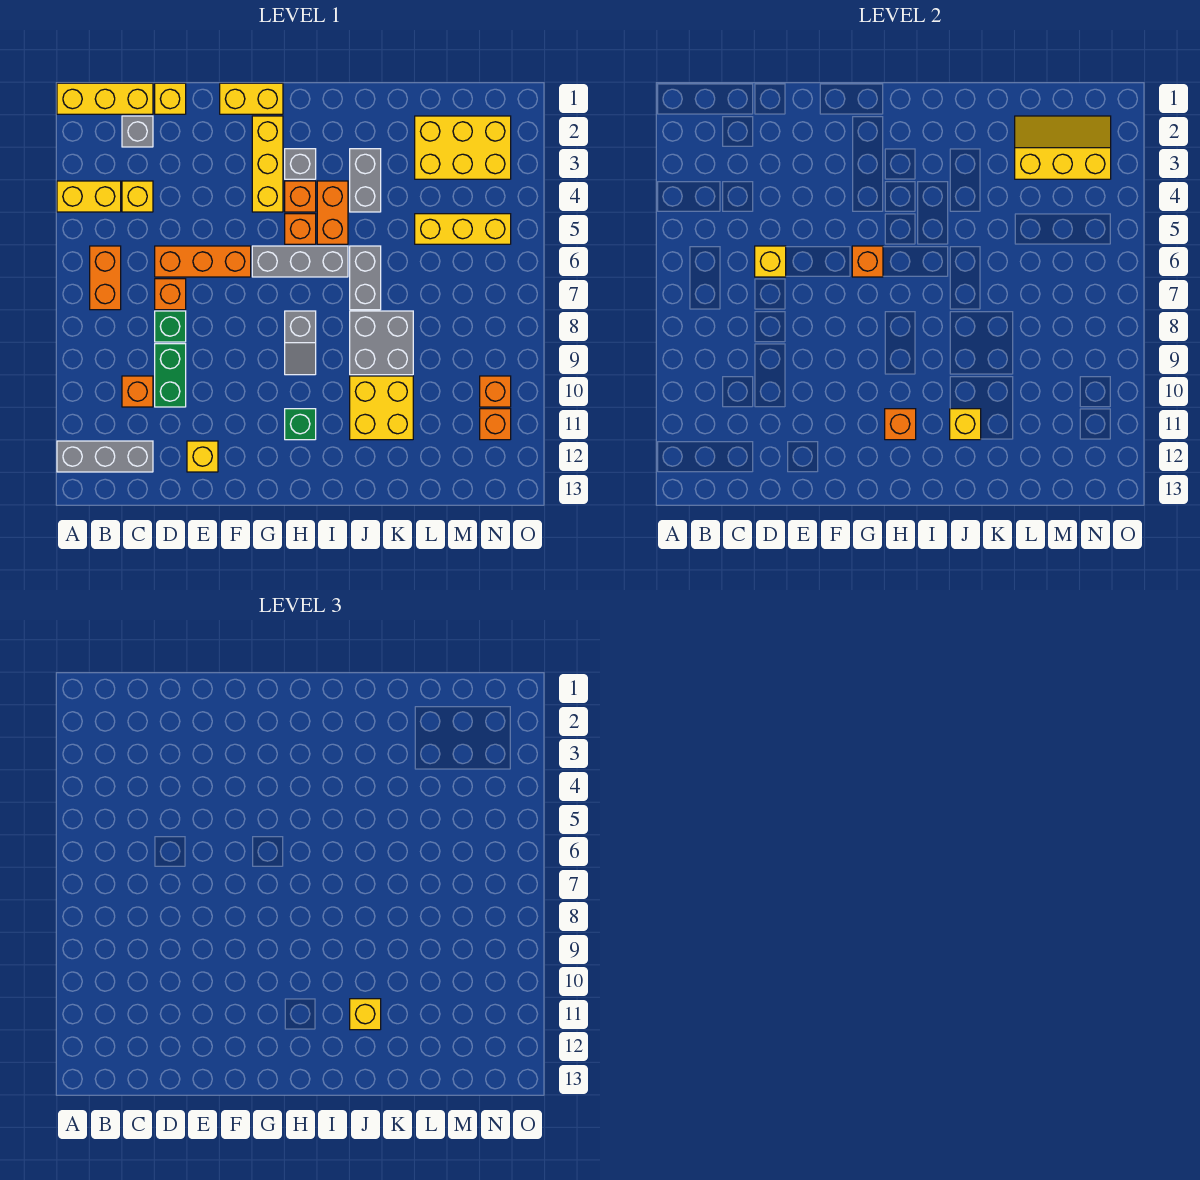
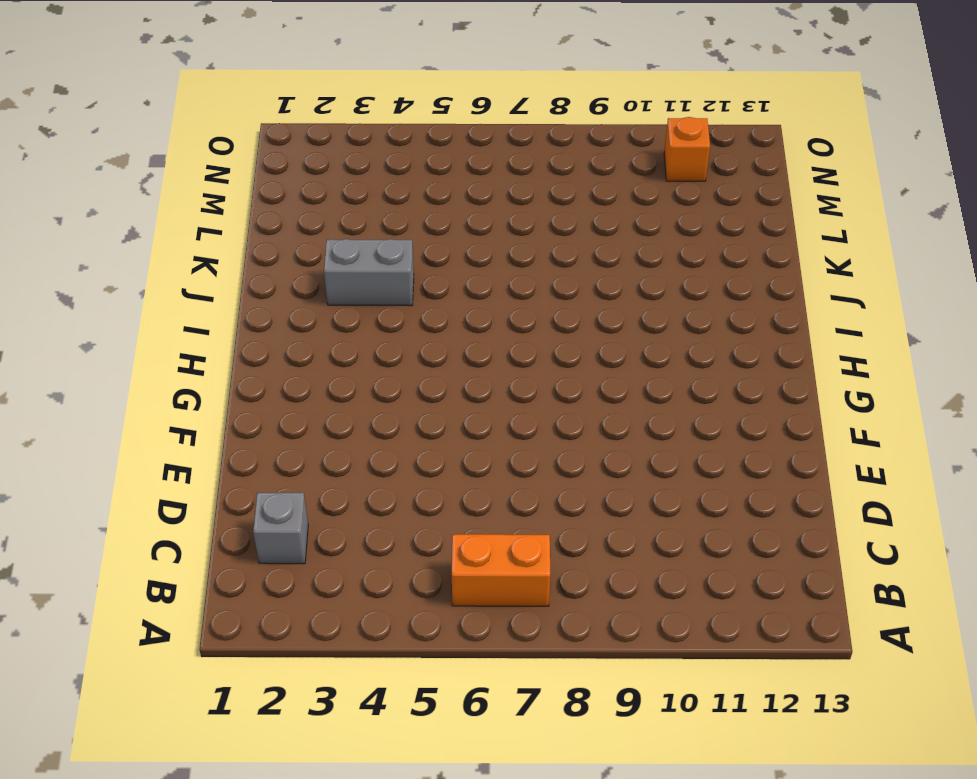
none -> yellow 1x3 brick [57,83,153,114]
none -> yellow 1x2 brick [57,181,121,212]
none -> grey 1x3 brick [57,441,153,472]
none -> yellow 1x1 brick [122,181,153,212]

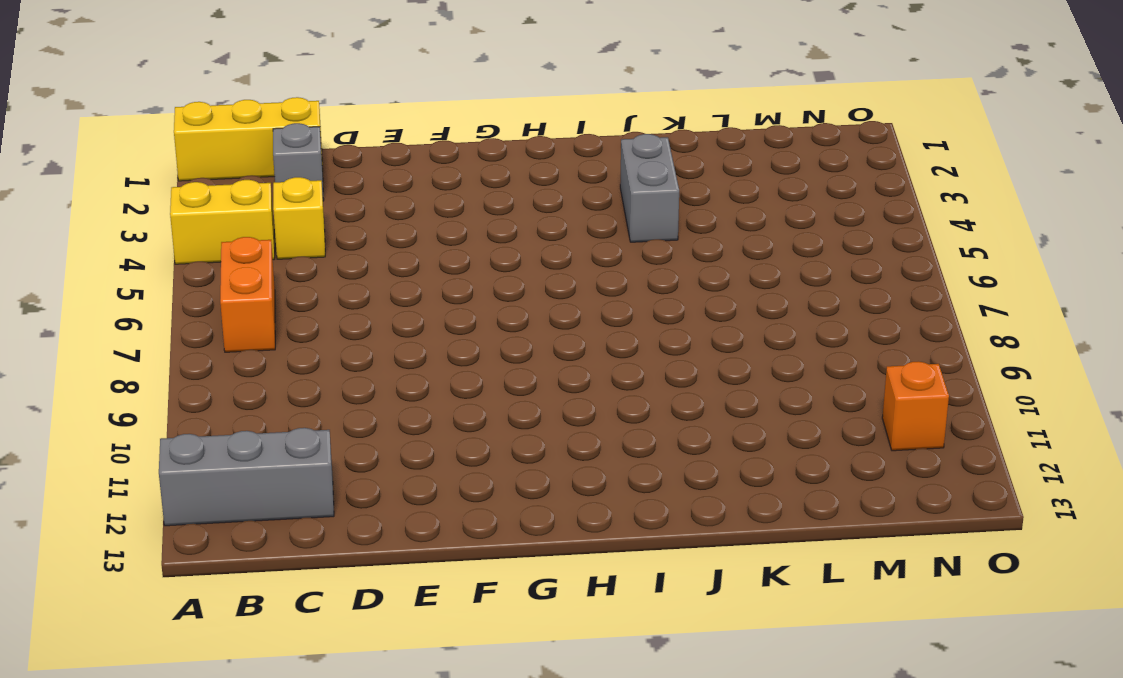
none -> orange 1x1 brick [122,376,153,407]
none -> yellow 1x1 brick [155,83,186,114]
none -> orange 1x3 brick [155,246,251,277]
none -> orange 1x1 brick [155,279,186,310]

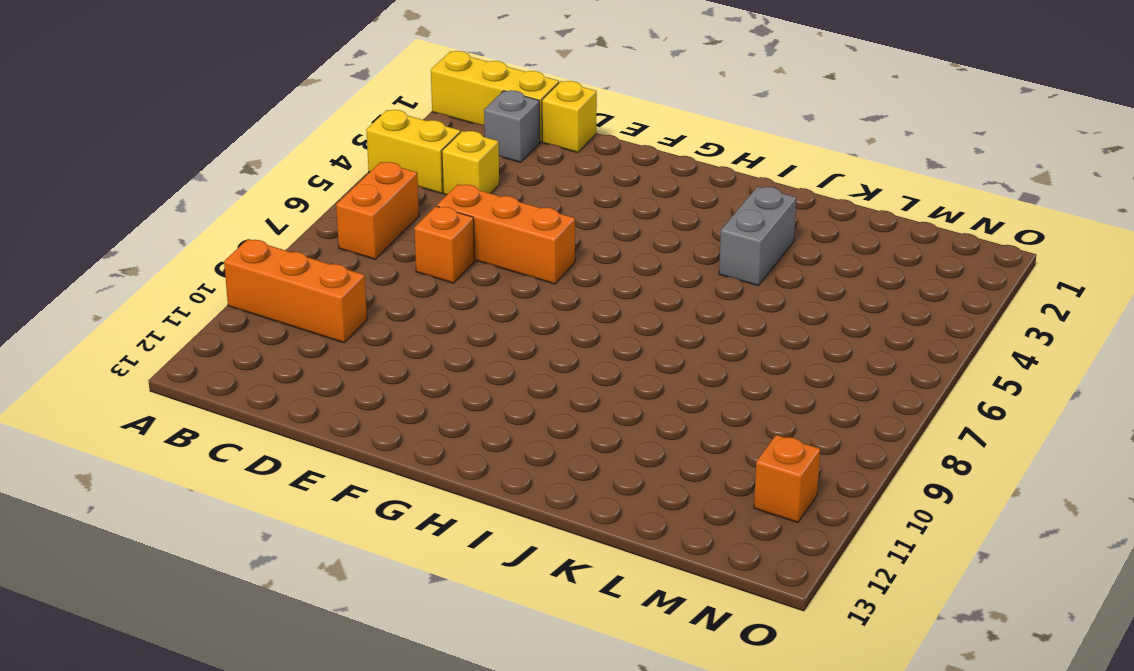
orange 1x3 brick [224,239,367,343] -> orange 1x1 brick [122,376,153,407]
none -> grey 1x3 brick [57,441,153,472]
none -> green 1x1 brick [155,311,186,342]
none -> green 1x2 brick [155,344,186,407]
none -> yellow 1x1 brick [187,441,218,472]

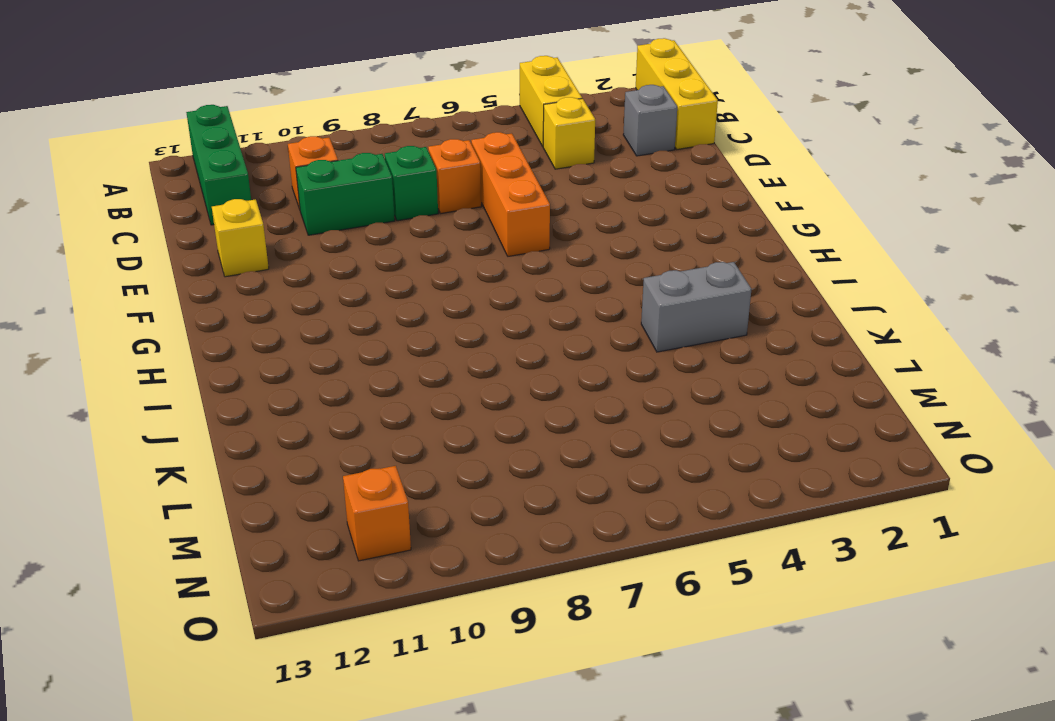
green 1x3 brick [186,105,251,225] -> grey 1x3 brick [57,441,153,472]
none -> orange 1x2 brick [90,246,121,310]
none -> yellow 1x1 brick [155,83,186,114]
none -> yellow 1x2 brick [220,83,283,114]
none -> yellow 1x3 brick [252,116,283,212]

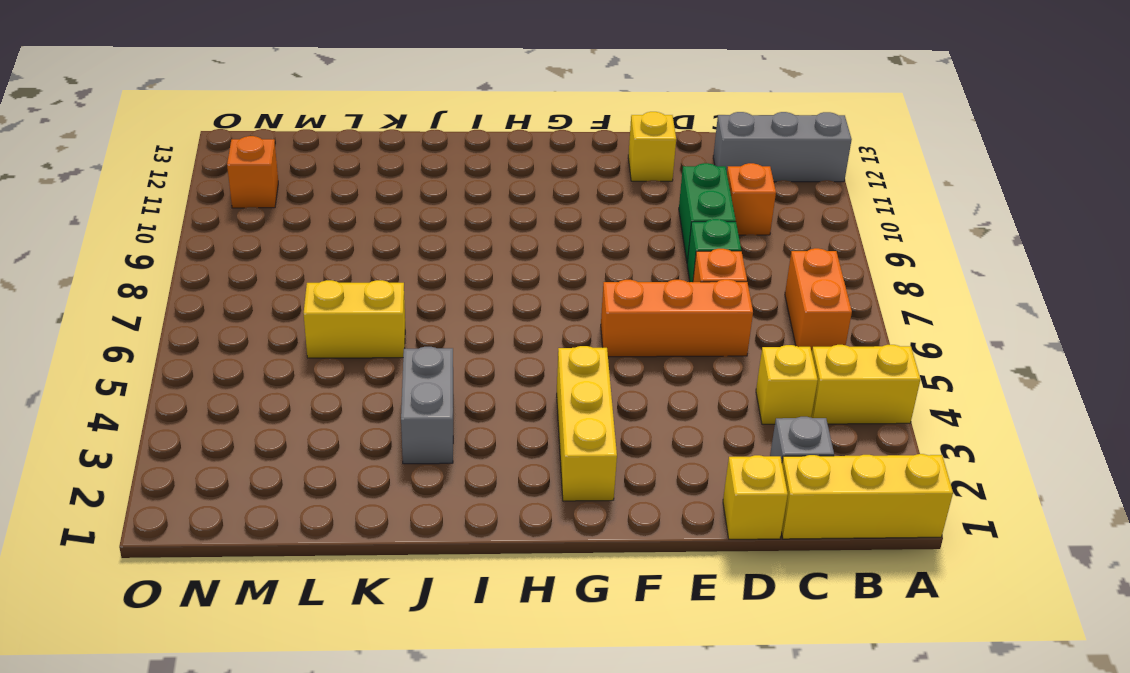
yellow 1x2 brick [304,280,405,358] -> yellow 1x2 brick moved to [220,83,283,114]
none -> grey 1x3 brick [252,246,348,277]
none -> grey 1x1 brick [285,149,316,179]
none -> orange 1x1 brick [285,181,316,212]
none -> orange 1x1 brick [285,214,316,244]

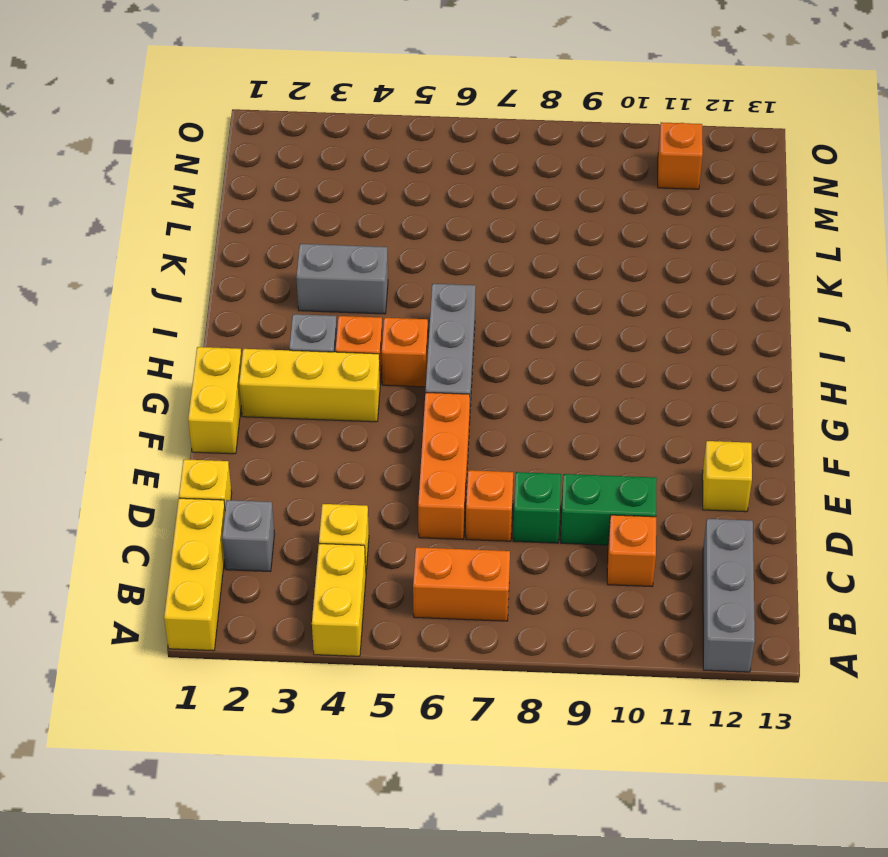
none -> grey 1x2 slope [285,311,316,375]
none -> green 1x1 brick [285,409,316,440]
none -> orange 1x2 brick [317,181,348,244]
none -> grey 1x2 brick [350,246,381,310]

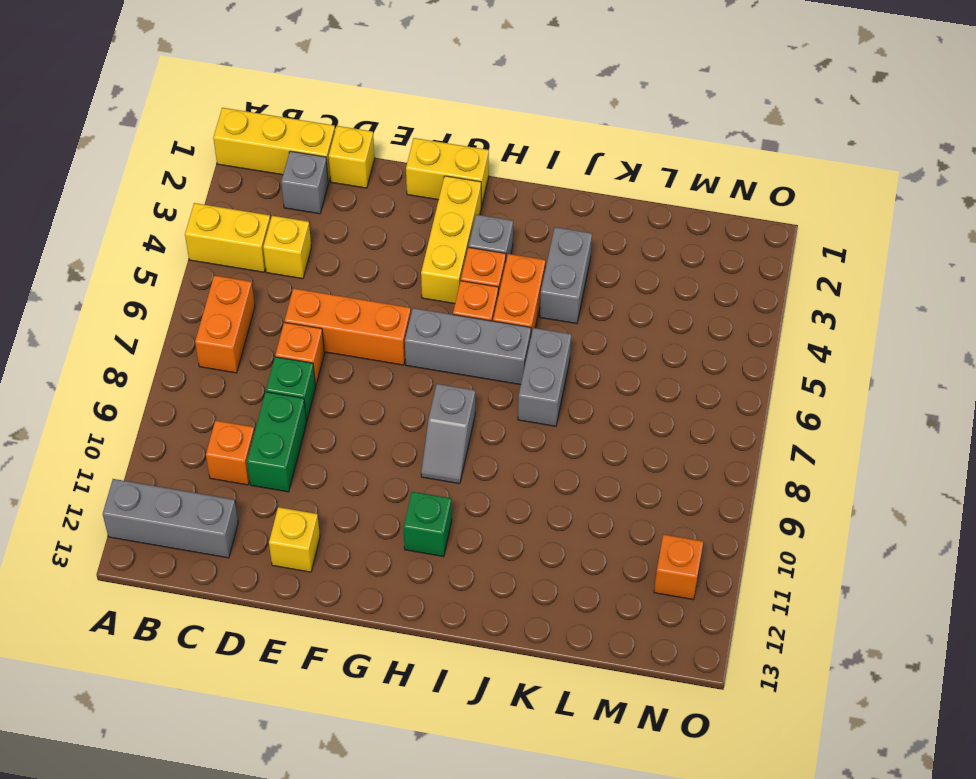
none -> grey 2x2 brick [350,311,413,375]
none -> yellow 2x2 brick [350,376,413,440]
none -> yellow 2x3 brick [415,116,511,179]
none -> yellow 1x3 brick [415,214,511,244]

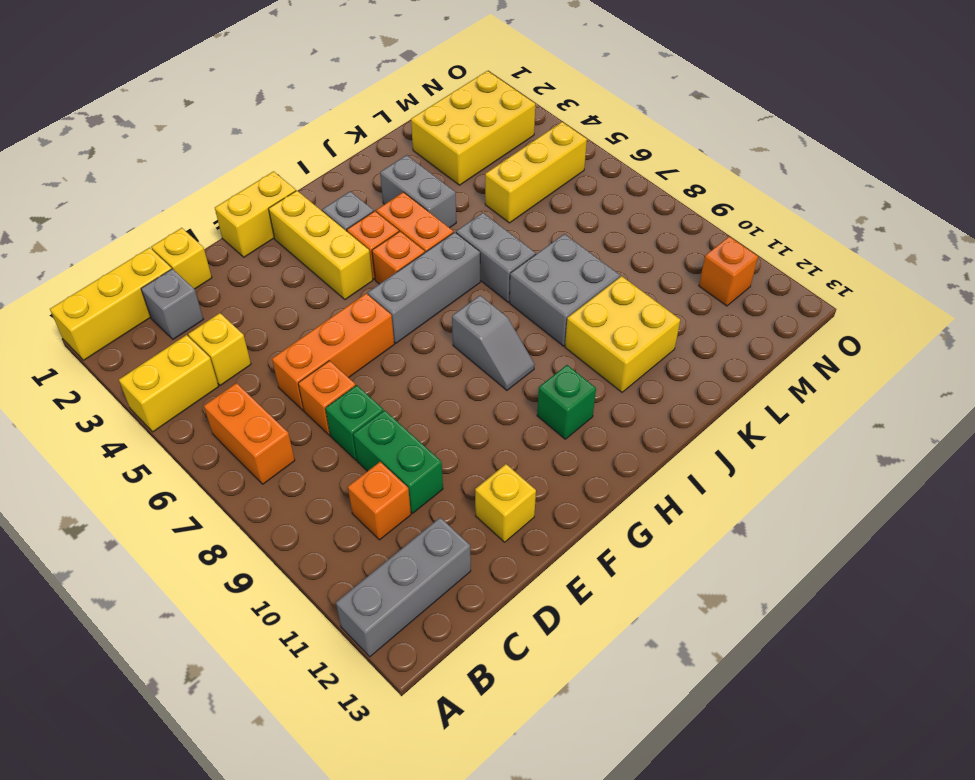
none -> orange 1x1 brick [480,376,511,407]
none -> yellow 1x1 brick [755,246,786,277]
none -> orange 1x1 brick [852,246,883,277]
none -> orange 1x1 brick [885,409,916,440]

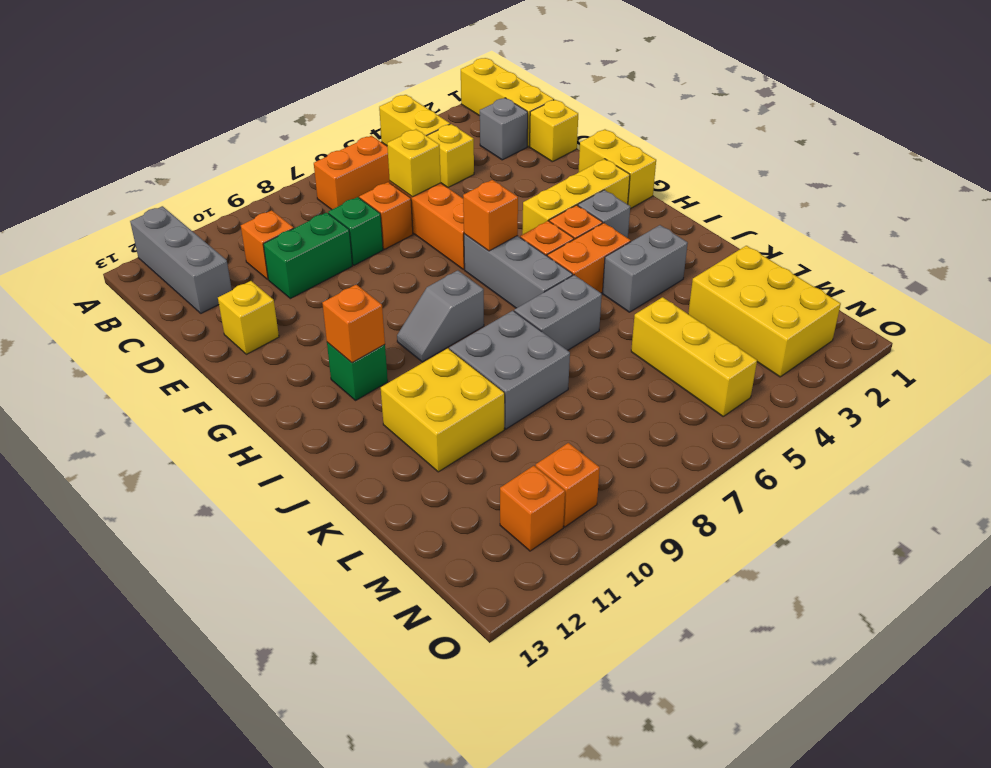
none -> yellow 1x1 brick [950,409,981,440]
none -> yellow 2x3 slope [1015,116,1111,179]
none -> yellow 1x1 brick [350,999,381,1030]

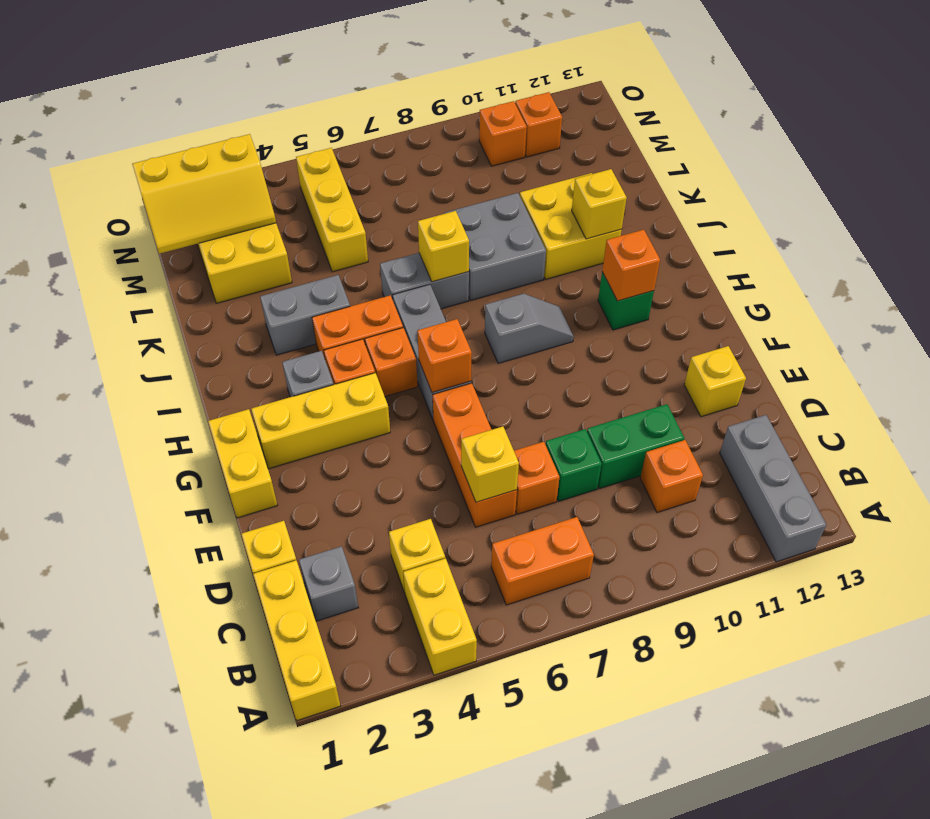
yellow 1x1 brick [418,211,469,282] -> yellow 1x1 brick moved to [350,999,381,1030]
yellow 2x3 slope [132,134,276,254] -> yellow 2x3 slope turned to [1015,116,1111,179]

